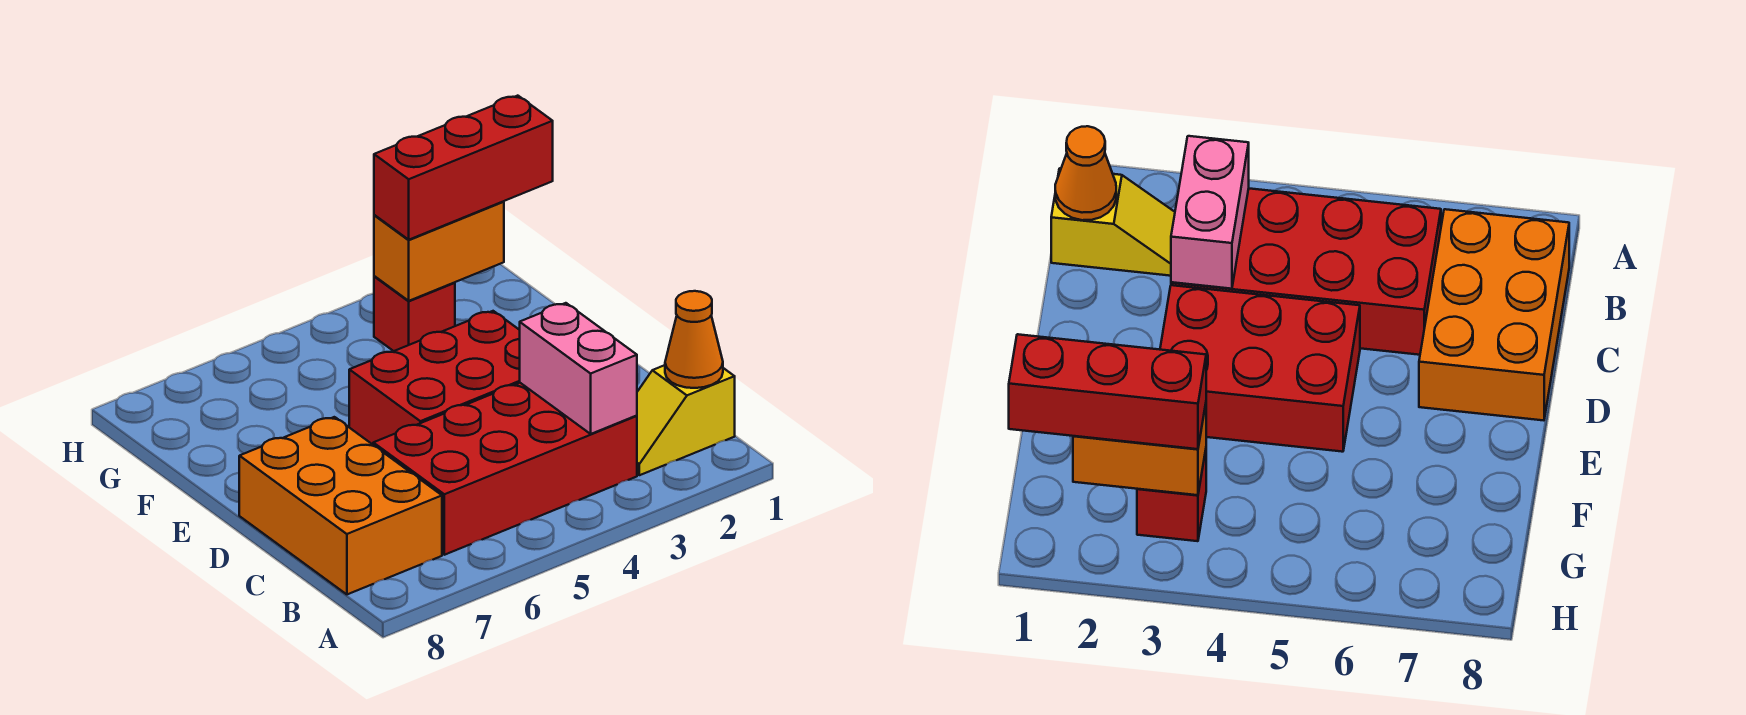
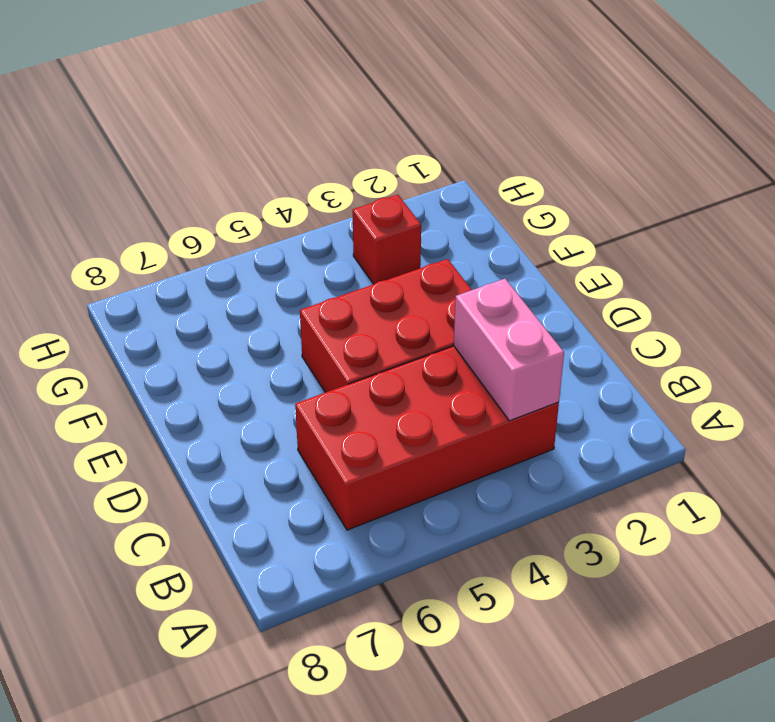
none -> yellow 1x2 slope [637,365,735,475]
none -> orange 2x3 brick [239,417,442,594]

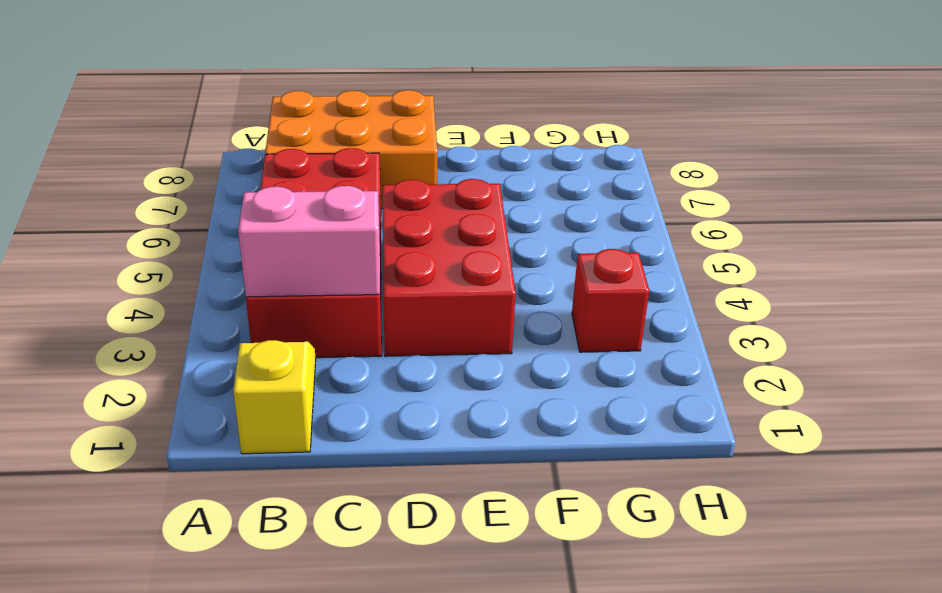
none -> orange 1x1 cone [665,291,723,388]
none -> orange 1x2 brick [374,201,504,301]

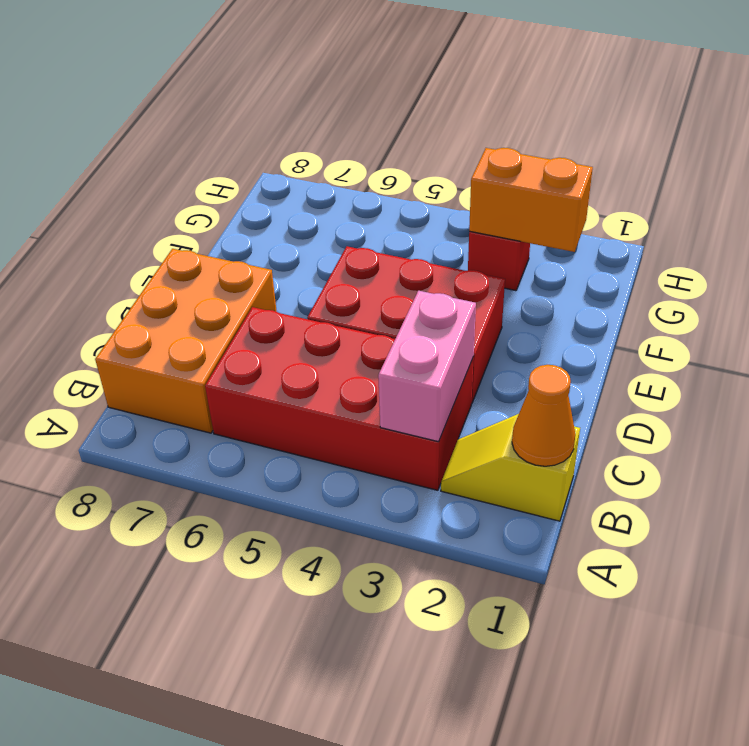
none -> red 1x3 brick [374,96,553,240]

